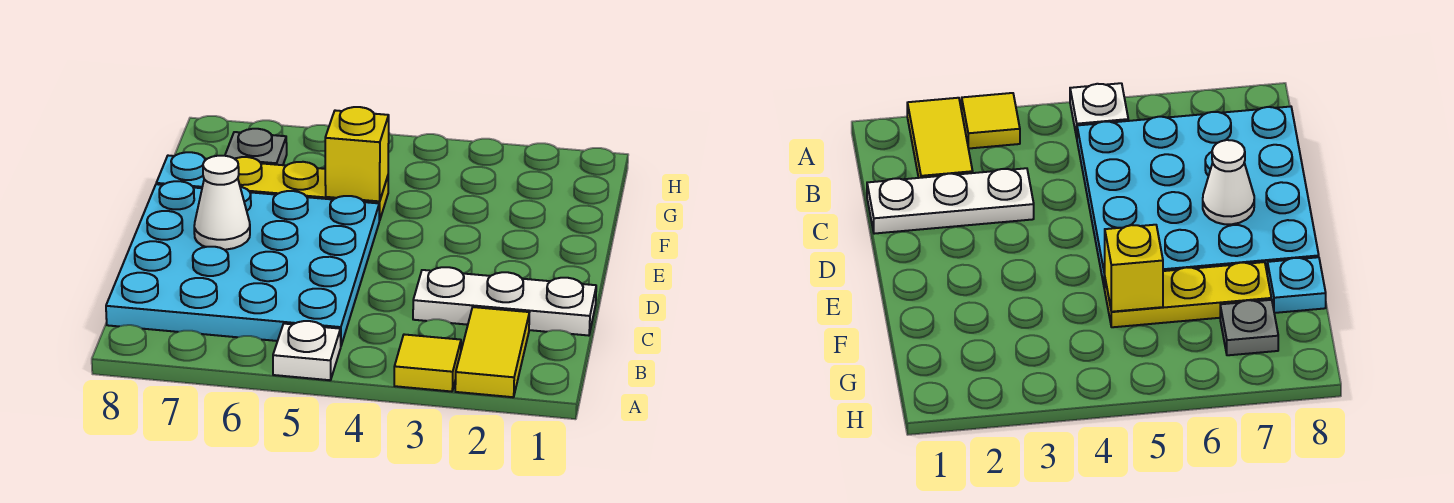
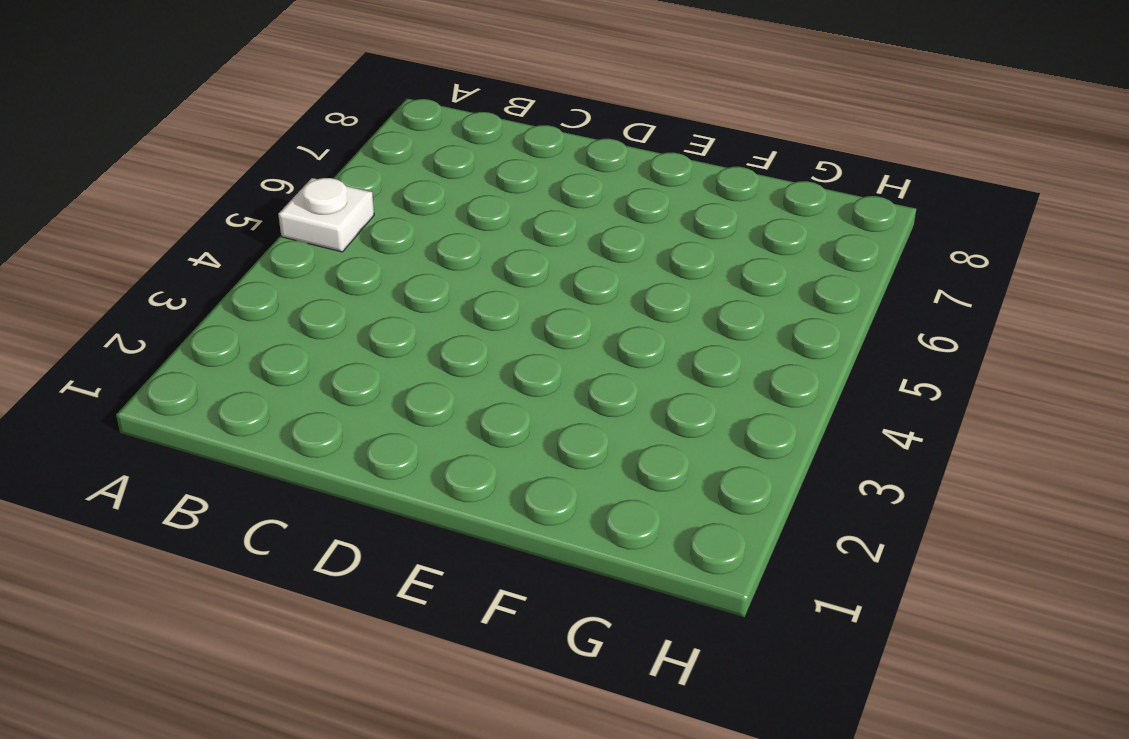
none -> yellow 1x2 tile [455,307,529,397]
none -> yellow 1x1 tile [394,334,461,392]

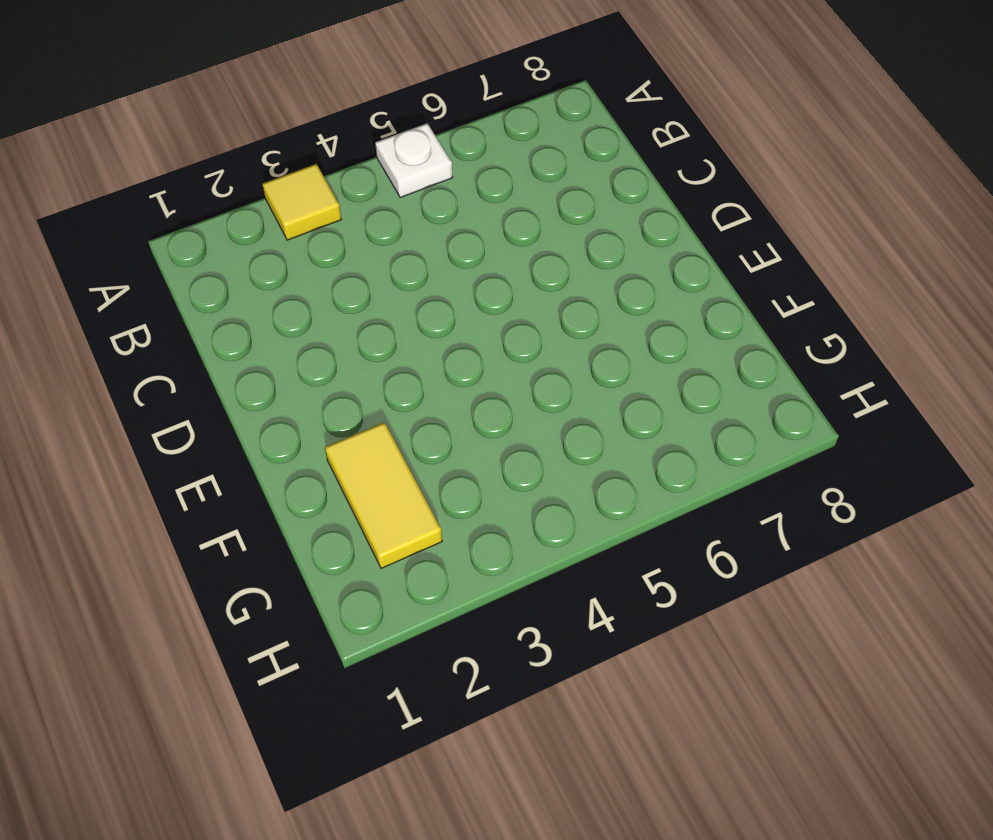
yellow 1x2 tile [325,422,442,568] -> yellow 1x2 tile moved to [455,307,529,397]
none -> cyan 4x4 plate [106,181,379,345]
none -> white 1x3 plate [413,267,596,336]

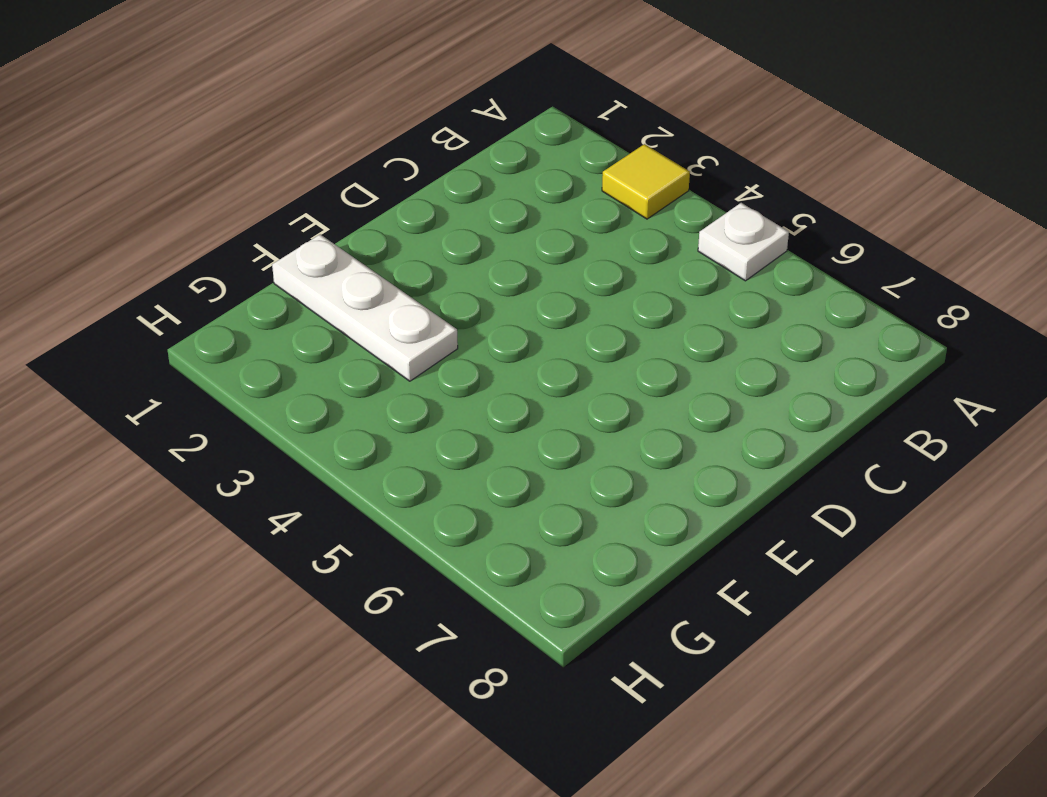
white 1x3 plate [272,234,458,381] -> white 1x3 plate moved to [413,267,596,336]
none -> yellow 1x2 tile [455,307,529,397]
none -> cyan 4x4 plate [106,181,379,345]

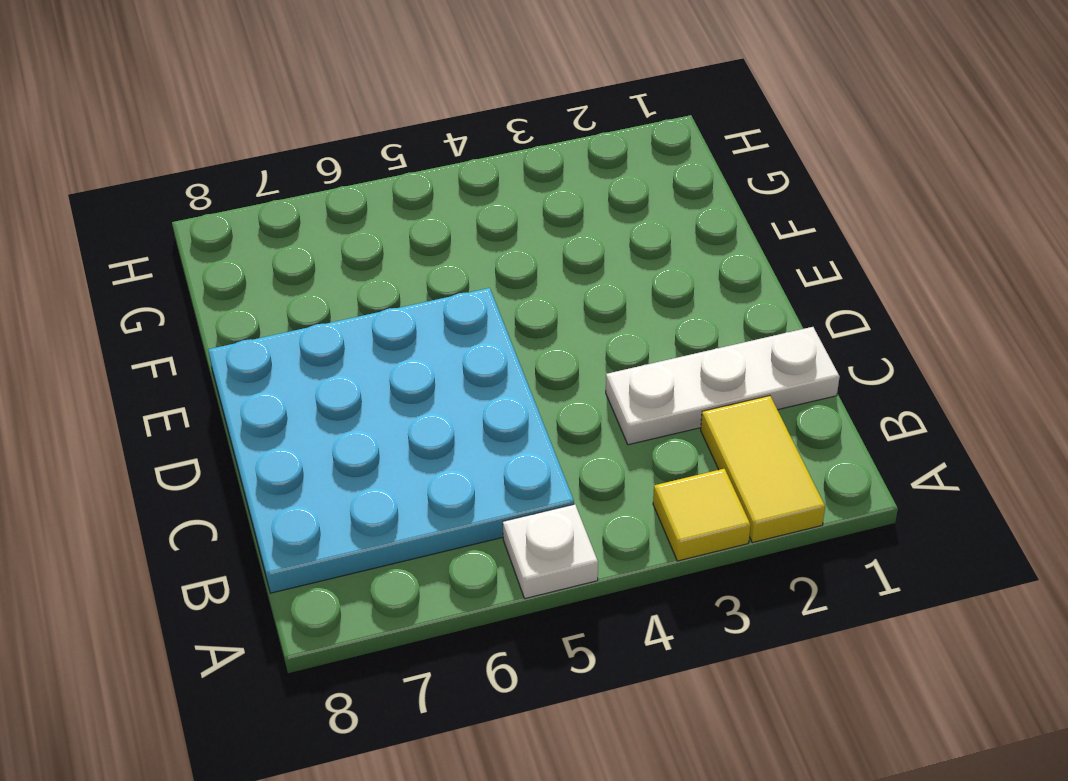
none -> yellow 1x3 plate [235,157,388,221]
none -> cyan 1x1 plate [156,152,206,188]

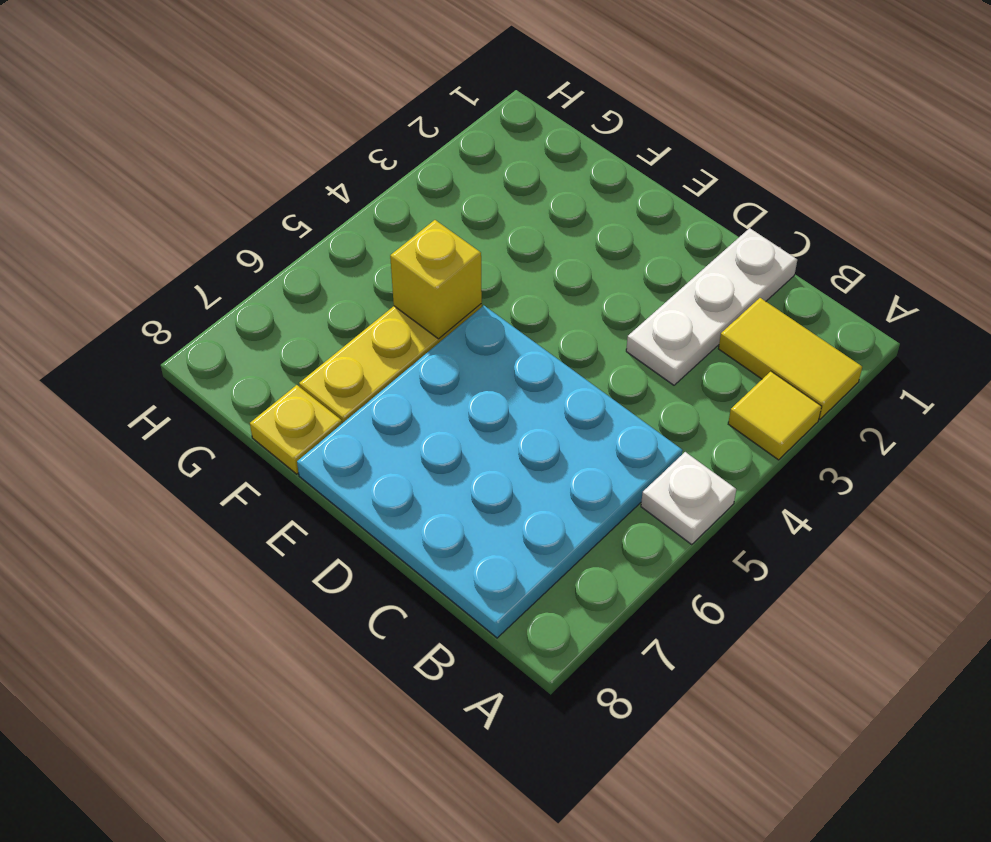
yellow 1x1 plate [250,385,342,474] -> cyan 1x1 plate [156,152,206,188]
none -> grey 1x1 plate [225,129,287,165]
none -> white 1x1 cone [194,156,250,250]

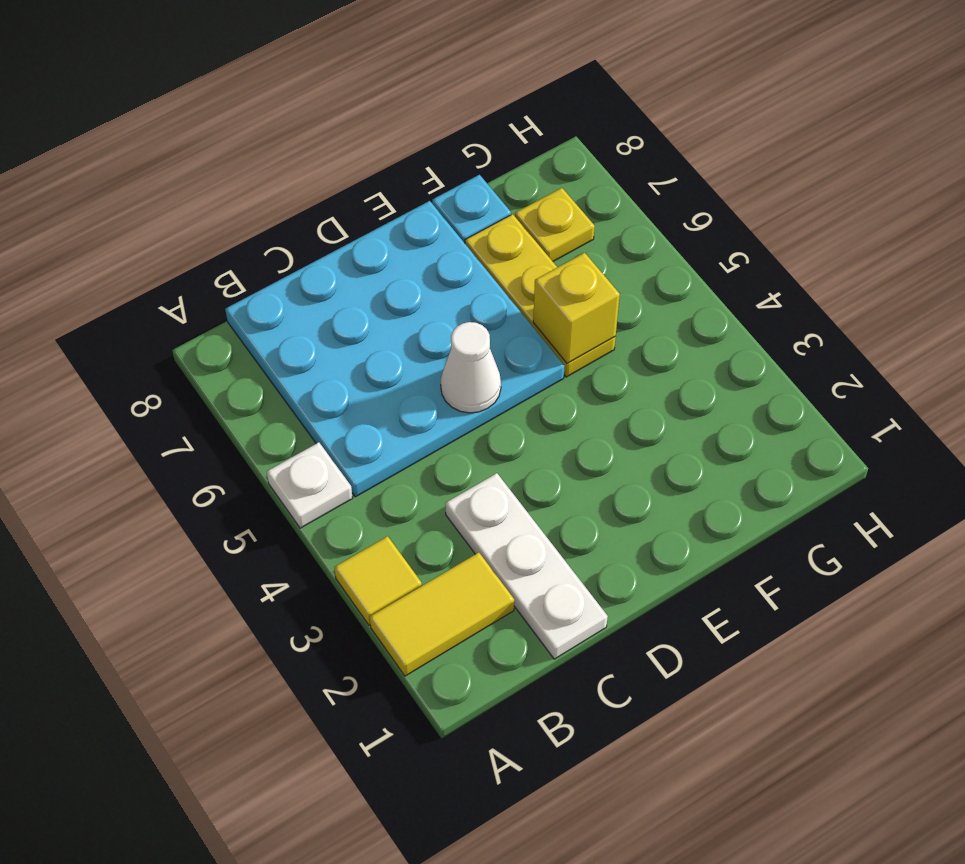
white 1x1 cone [441,322,501,413] -> white 1x1 cone moved to [194,156,250,250]
yellow 1x1 plate [515,188,595,261] -> grey 1x1 plate [225,129,287,165]

